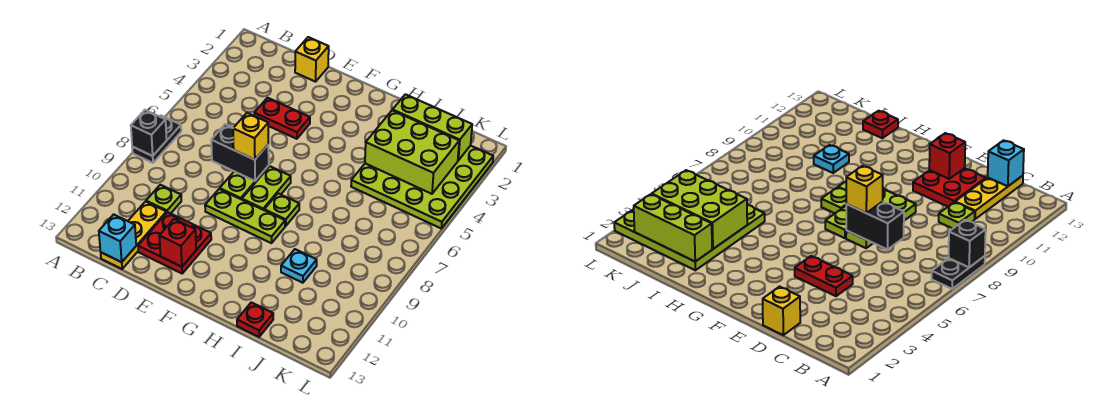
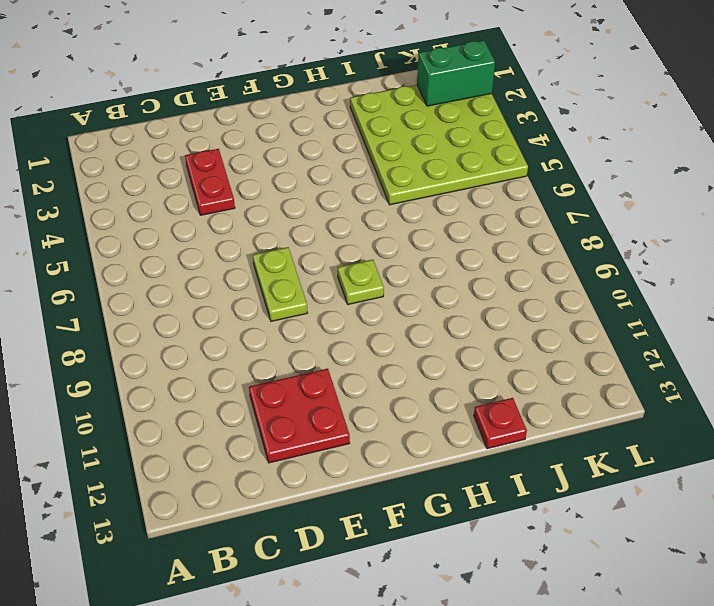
red 1x2 plate [185,149,235,215] -> red 1x2 plate turned to [254,98,310,139]
green 1x2 brick [417,40,495,106] -> lime 1x3 brick [393,94,472,160]
none -> black 1x2 plate [132,115,181,163]
none -> lime 1x1 plate [146,185,181,213]
none -> yellow 1x3 plate [101,202,166,269]

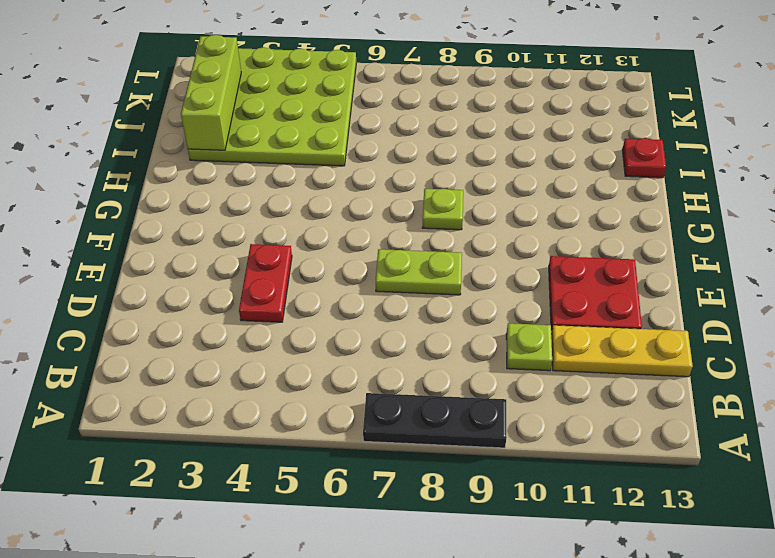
black 1x3 plate [363,393,507,448] -> black 1x2 plate [132,115,181,163]
none -> yellow 1x1 brick [295,37,329,82]
none -> lime 1x3 plate [205,189,285,243]
none -> lime 1x2 plate [242,166,291,210]

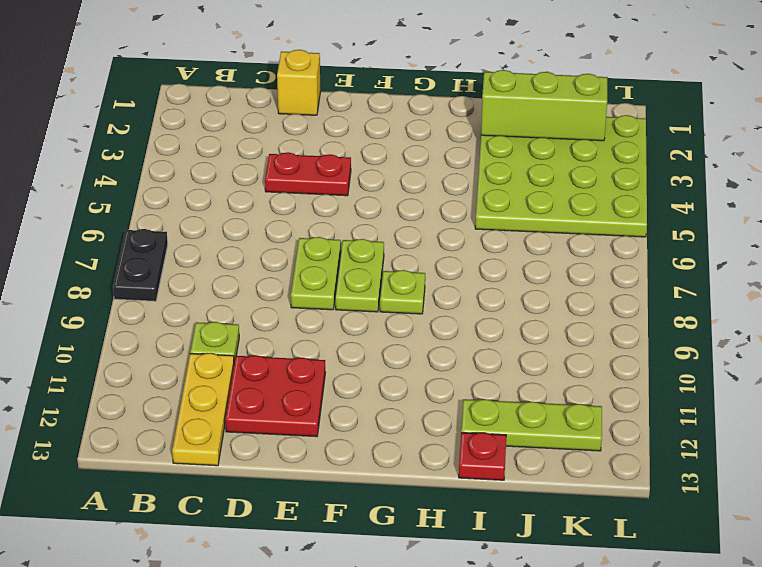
lime 1x3 plate [461,399,602,451] -> lime 1x3 plate moved to [205,189,285,243]
none -> cyan 1x1 plate [281,249,317,283]
none -> black 1x1 brick [131,110,167,156]
none -> cyan 1x1 brick [99,214,136,262]

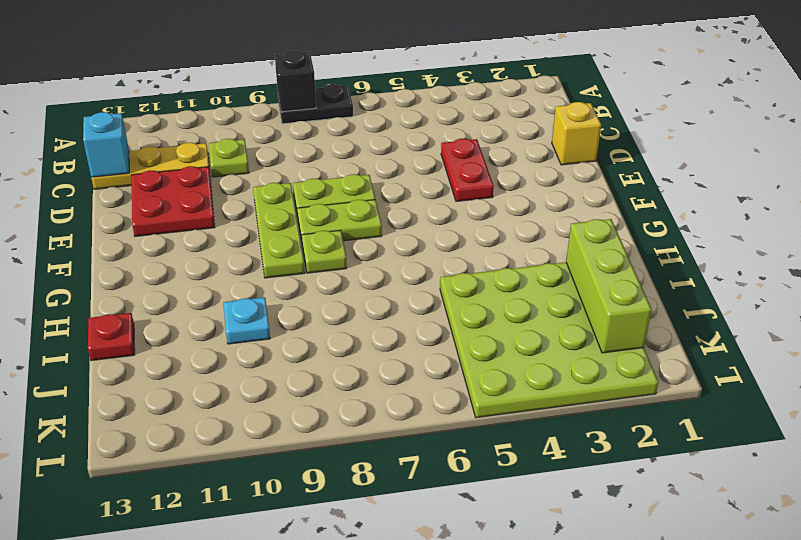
none -> black 1x2 brick [211,124,269,181]
none -> red 1x1 brick [159,219,196,267]
none -> lime 2x3 brick [365,110,459,194]

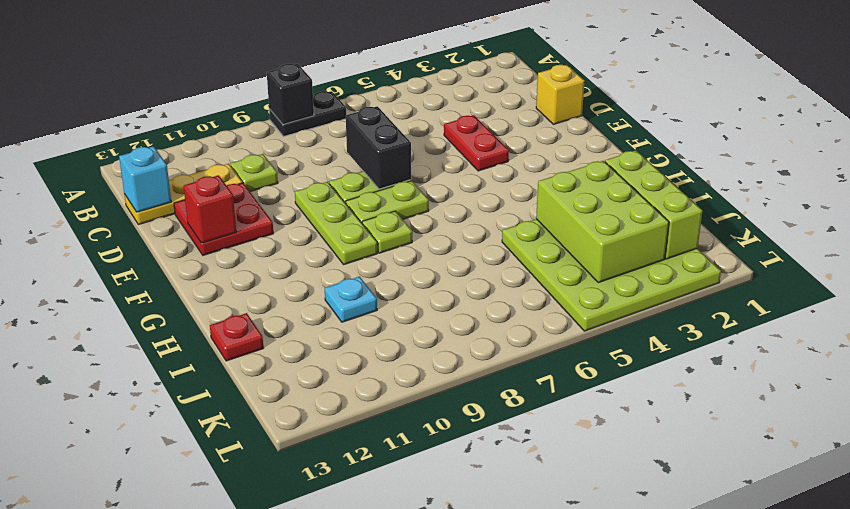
none -> yellow 1x1 brick [233,113,268,160]

